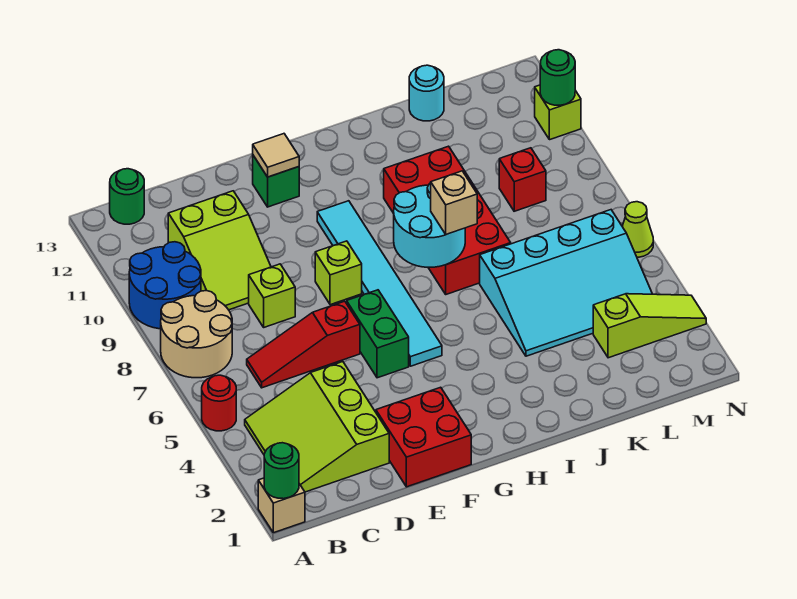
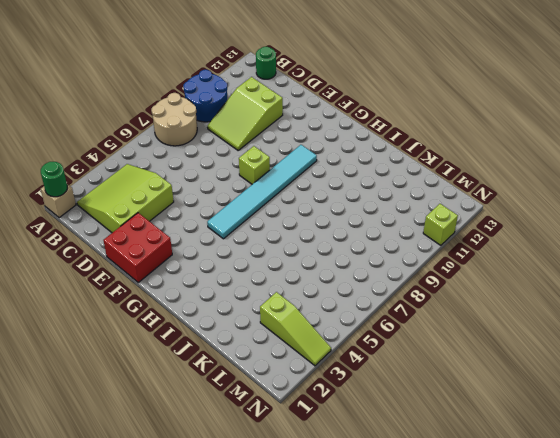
none -> red 1x1 round brick [202,375,236,431]
none -> red 1x3 slope [247,301,360,388]
none -> lime 1x1 brick [249,264,295,327]

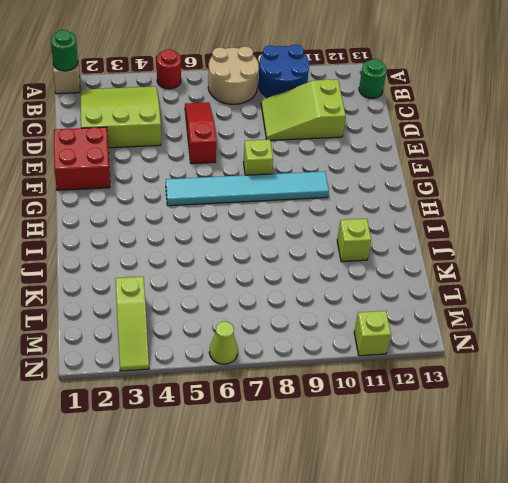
lime 1x1 brick [337,219,371,262] -> lime 1x1 brick moved to [249,264,295,327]
none -> green 1x2 brick [347,290,409,378]
none -> green 1x1 brick [253,156,299,207]
none -> red 2x4 brick [384,146,511,294]

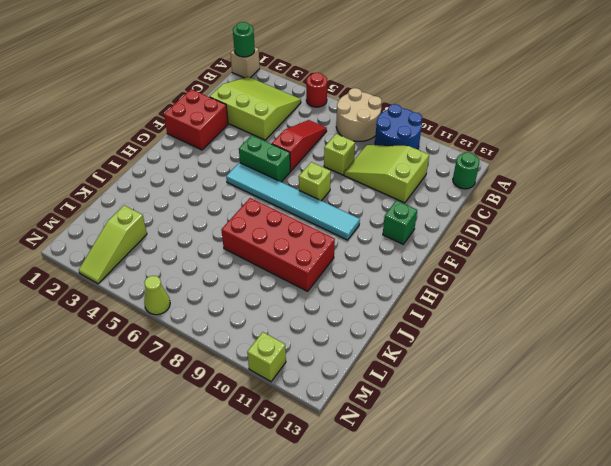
none -> cyan 3x4 slope [480,210,652,356]
none -> cyan 1x1 round brick [409,65,444,121]
none -> red 1x1 brick [499,148,546,211]

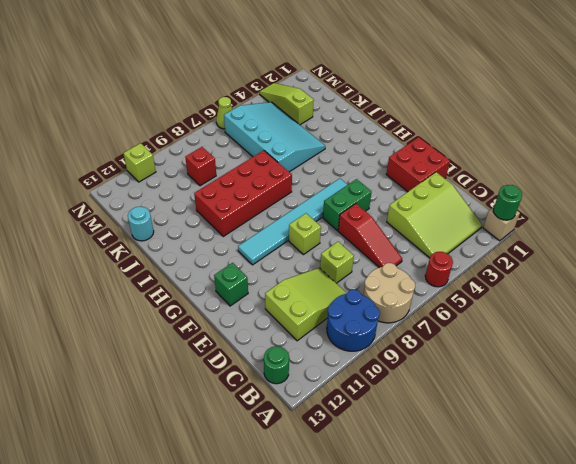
none -> tan 1x1 tile [253,134,299,177]
none -> cyan 2x2 round brick [394,183,465,267]
none -> green 1x1 round brick [540,50,575,105]

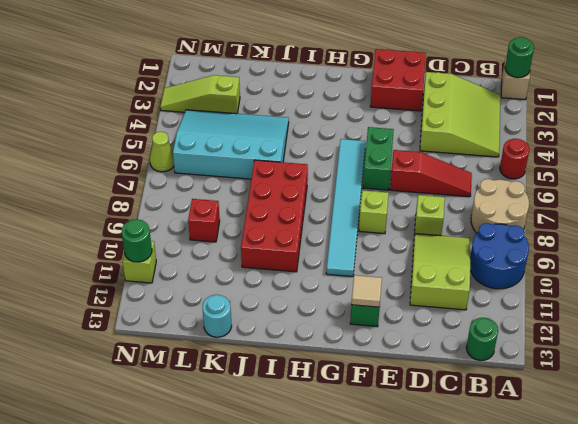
none -> cyan 2x2 round brick [394,183,465,267]
none -> tan 1x1 brick [431,171,477,234]

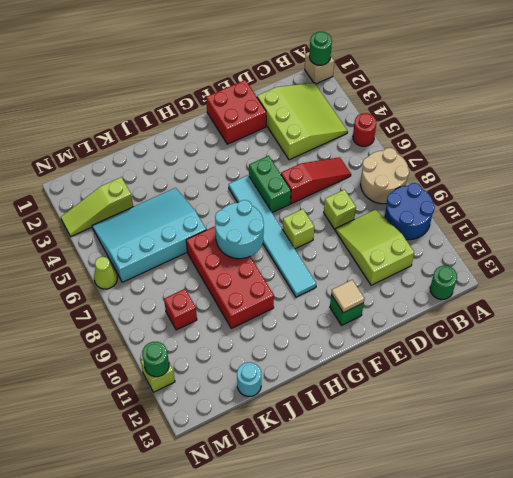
none -> tan 1x1 brick [431,171,477,234]

